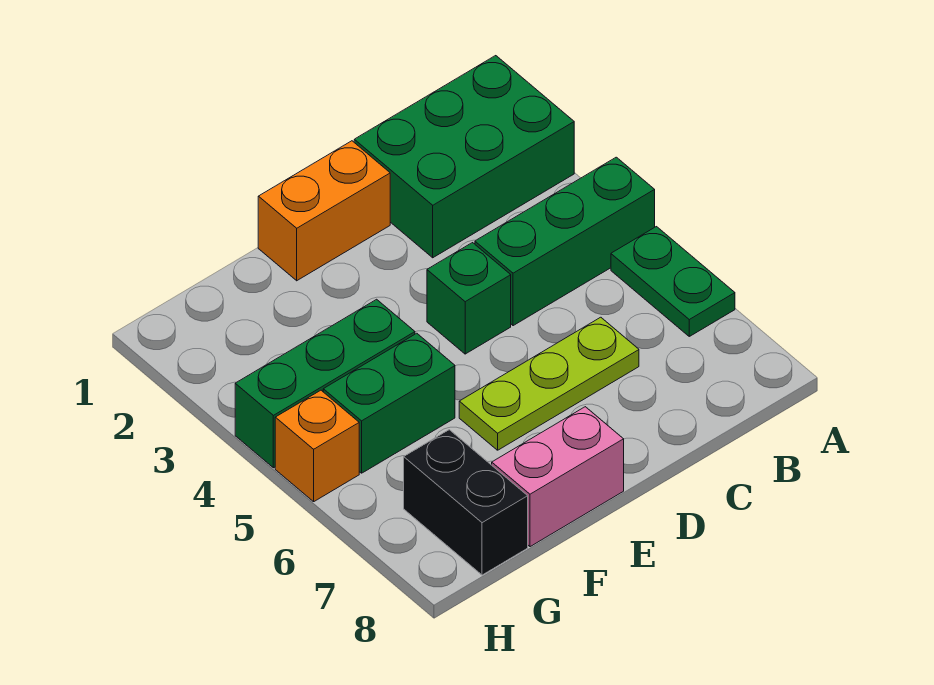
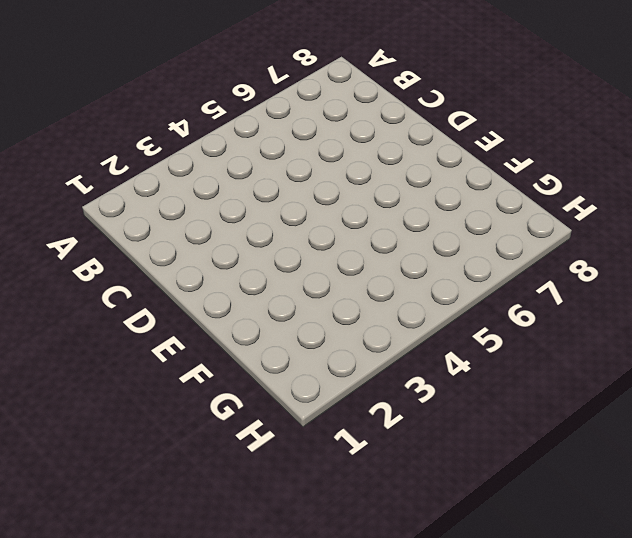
none -> green 2x3 brick [354,56,574,258]
none -> green 1x3 brick [475,157,655,326]

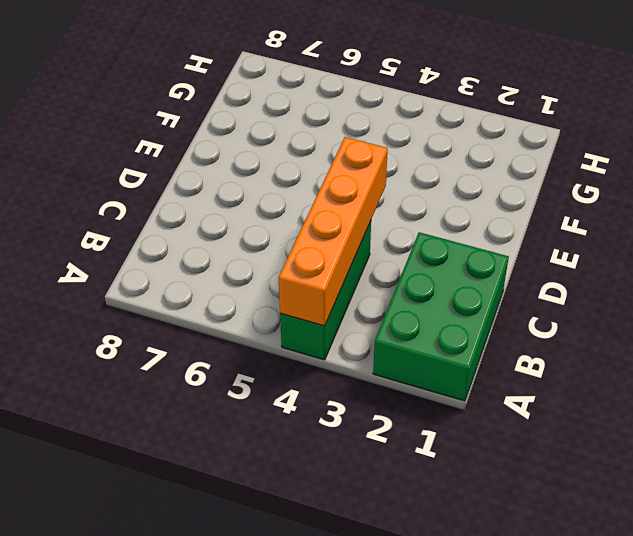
orange 1x4 brick [278,137,388,326] -> none
none -> green 1x2 plate [611,227,735,336]
none -> lime 1x3 plate [459,317,639,450]

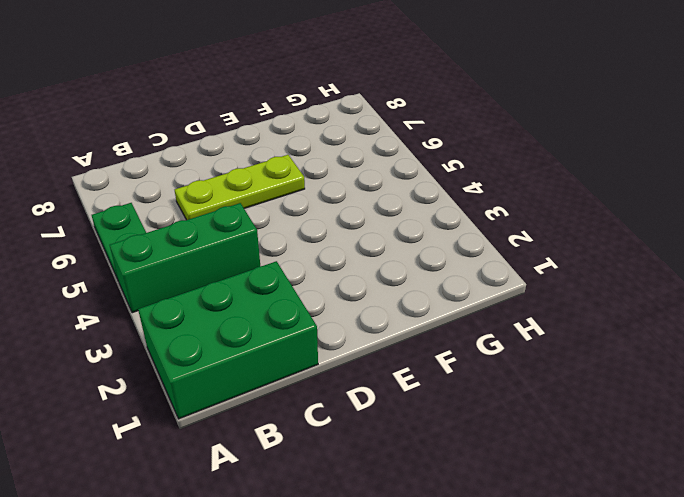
none -> orange 1x2 brick [258,141,390,281]
none -> green 1x1 brick [427,243,511,354]

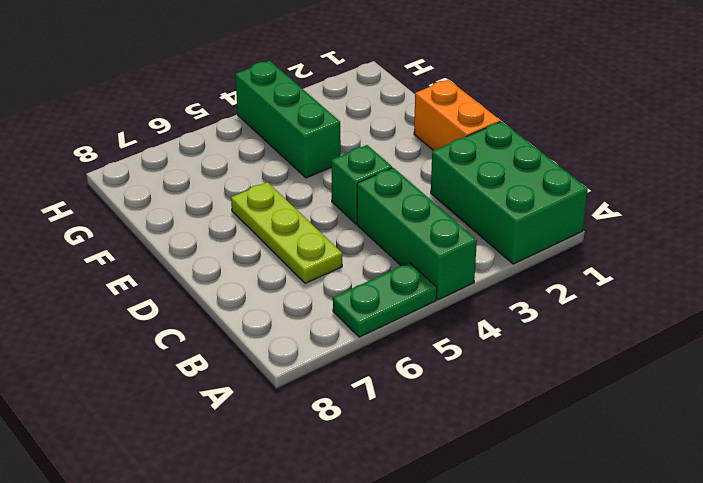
none -> pink 1x2 brick [492,407,624,547]
none -> green 1x2 brick [323,333,455,473]

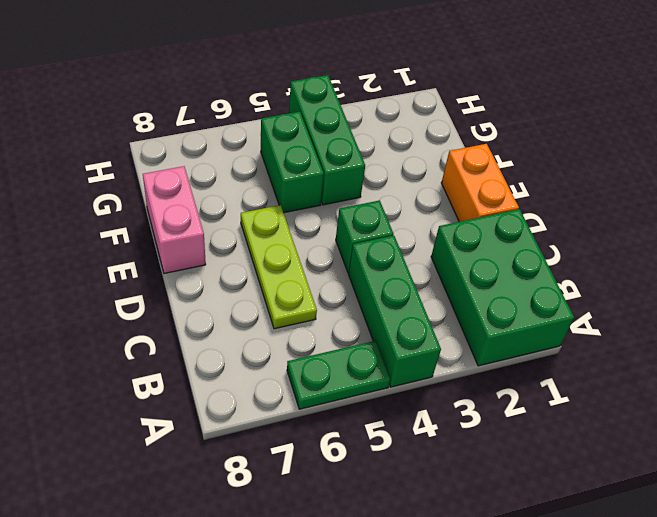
none -> black 1x2 brick [404,430,528,575]
none -> orange 1x1 brick [275,390,359,502]

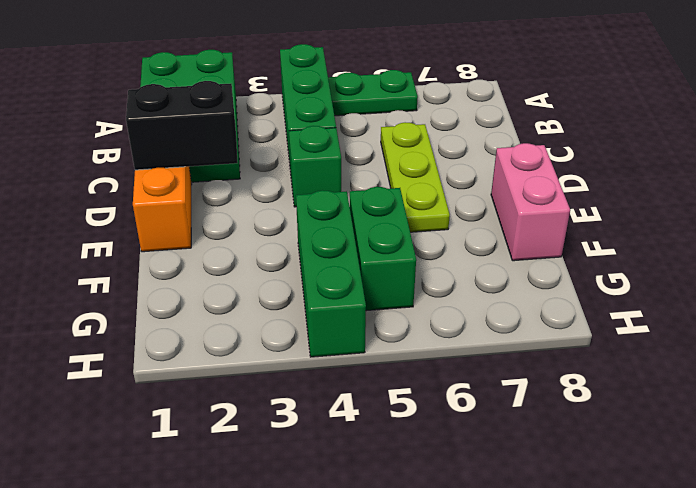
black 1x2 brick [126,81,237,170] -> black 1x2 brick moved to [404,430,528,575]
none -> orange 1x1 brick [275,390,359,502]

